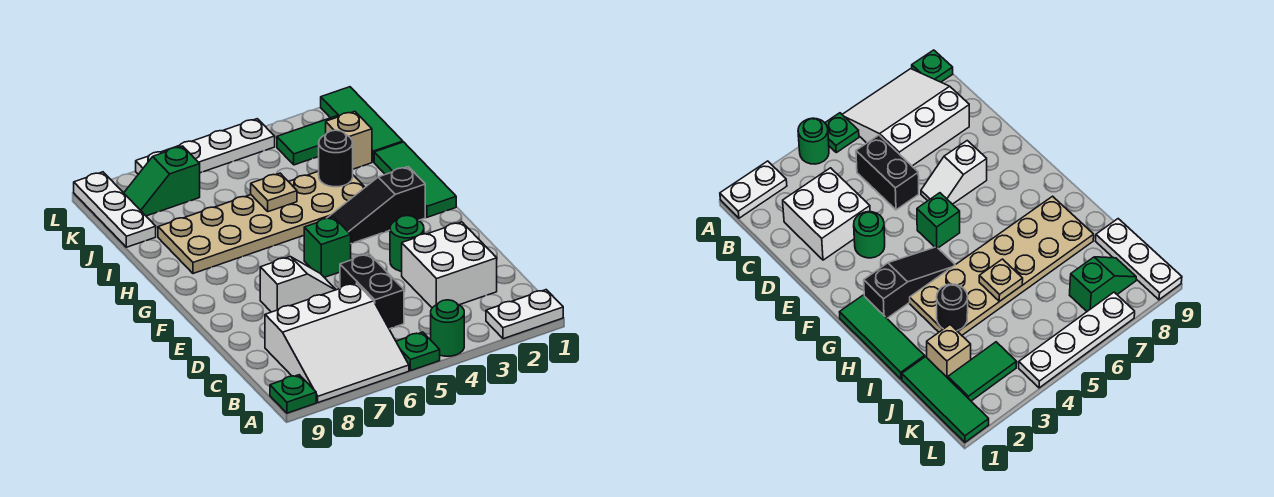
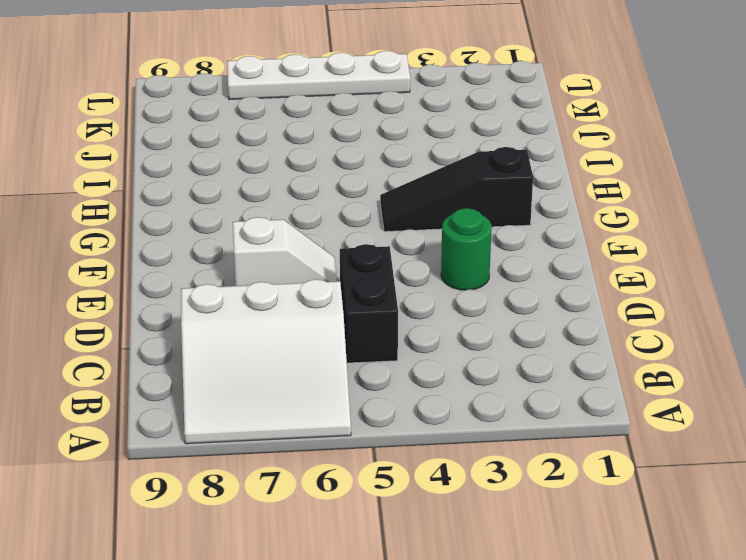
none -> white 1x2 plate [486,290,563,339]
none -> green 1x1 round brick [431,300,464,356]
none -> green 1x1 plate [396,332,440,371]

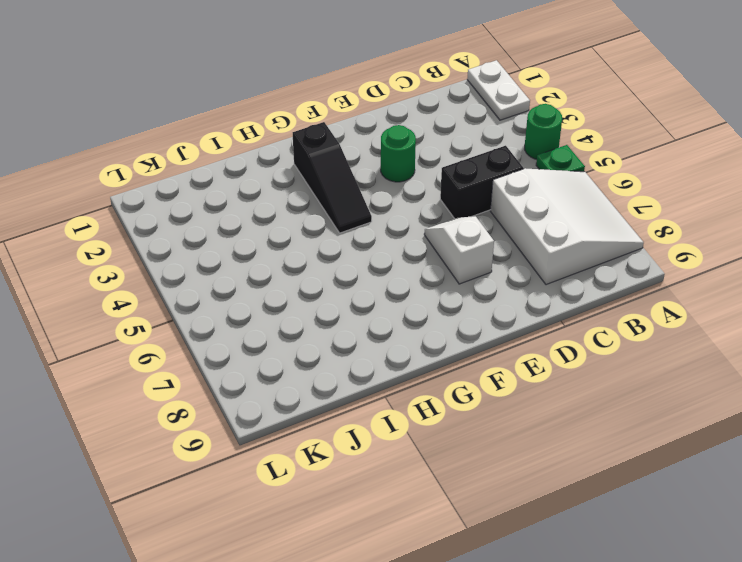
none -> green 1x1 plate [270,375,316,413]
none -> white 2x2 brick [402,222,497,308]
none -> green 1x1 brick [304,217,351,277]

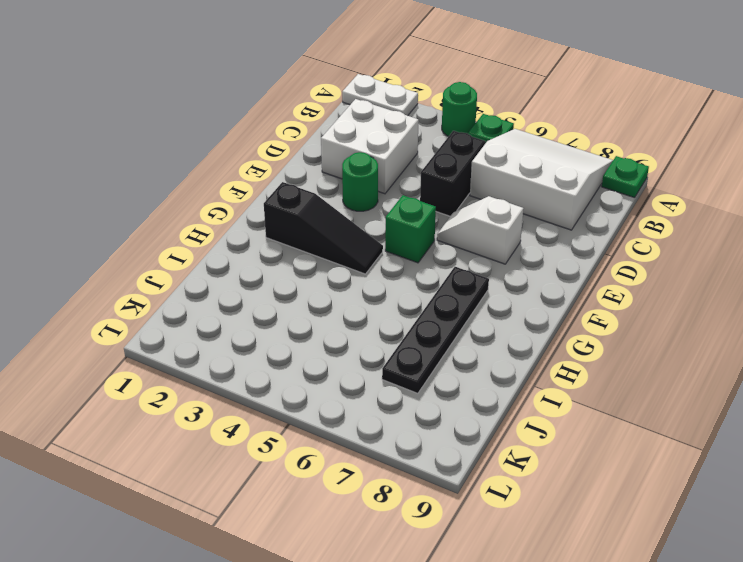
black 1x4 plate [382,267,489,393] -> tan 2x6 plate [158,171,365,274]
none -> green 1x3 tile [374,142,456,217]
none -> green 1x3 tile [321,87,403,162]
none -> tan 1x1 brick [326,111,372,169]

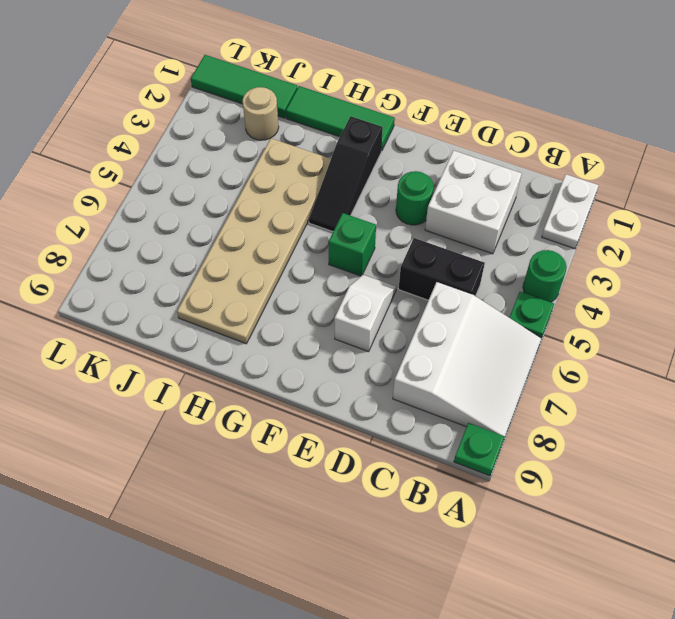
tan 1x1 round brick [243,87,279,140] -> tan 1x1 brick [326,111,372,169]
none -> white 1x3 plate [74,172,156,247]
none -> green 1x2 tile [277,116,338,165]
none -> green 1x2 slope [124,146,200,216]

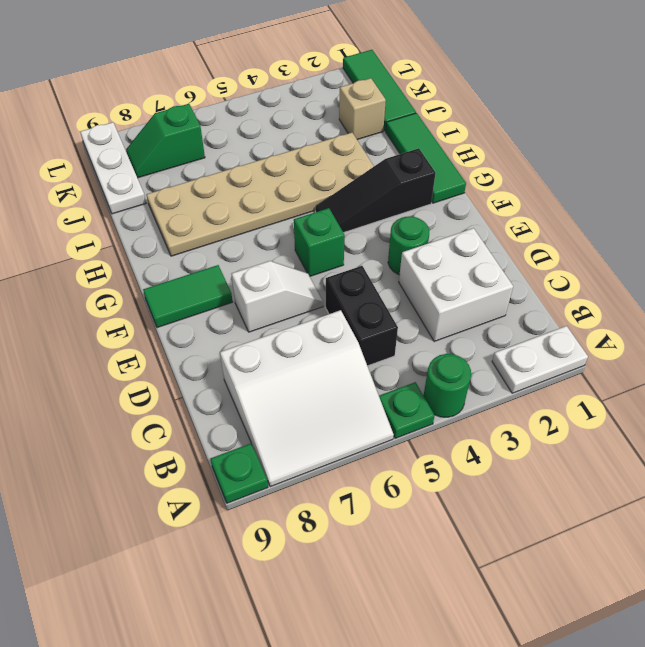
green 1x2 tile [143,265,233,328] -> green 1x2 tile moved to [277,116,338,165]
none -> white 1x4 plate [136,119,275,174]
none -> black 1x1 round brick [319,130,353,187]
none -> tan 1x1 plate [251,173,297,212]

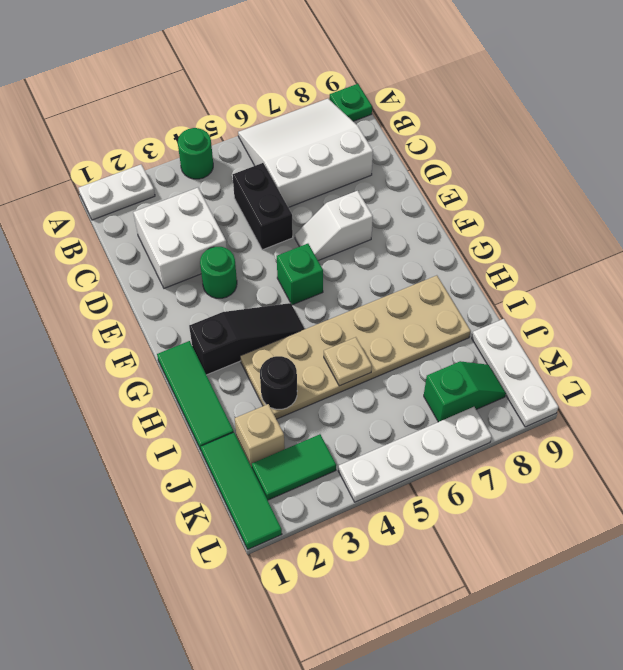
none -> green 1x1 plate [396,332,440,371]

